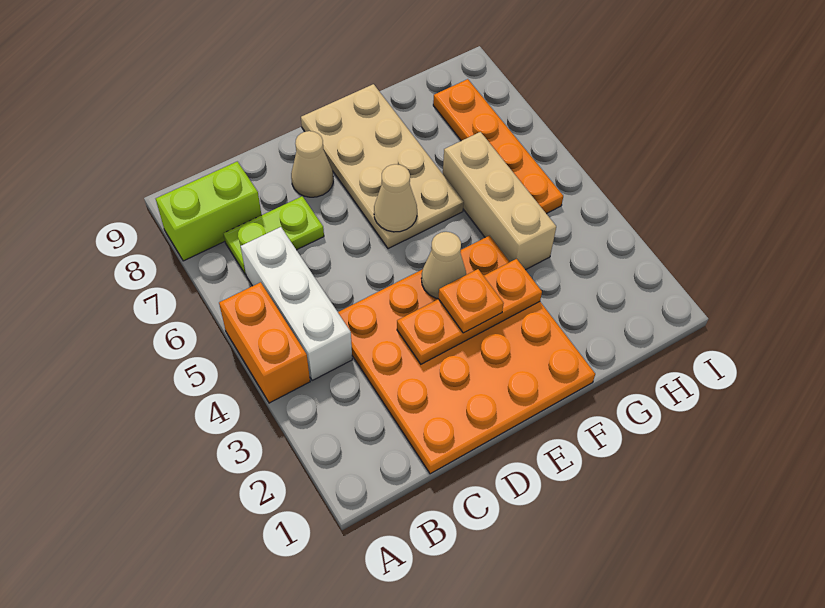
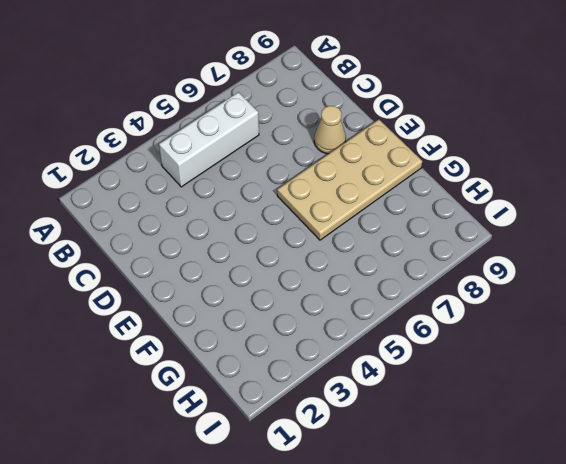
none -> orange 1x2 brick [219,282,310,403]
none -> lime 1x2 brick [156,161,261,261]
none -> lime 1x2 plate [223,196,324,274]

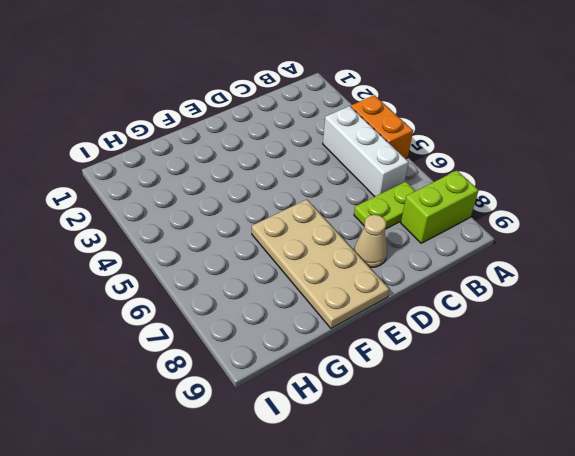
none -> orange 4x4 plate [338,236,595,474]
none -> tan 1x3 brick [443,132,556,270]
none -> orange 1x4 plate [433,79,563,214]

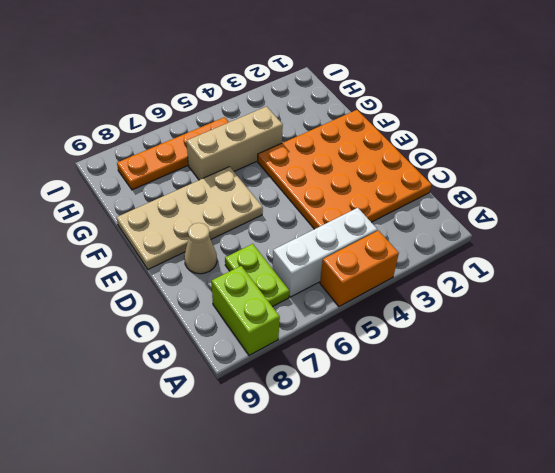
none -> orange 1x3 plate [397,259,542,364]
none -> tan 1x1 cone [421,232,466,299]
none -> tan 1x1 cone [374,164,417,232]

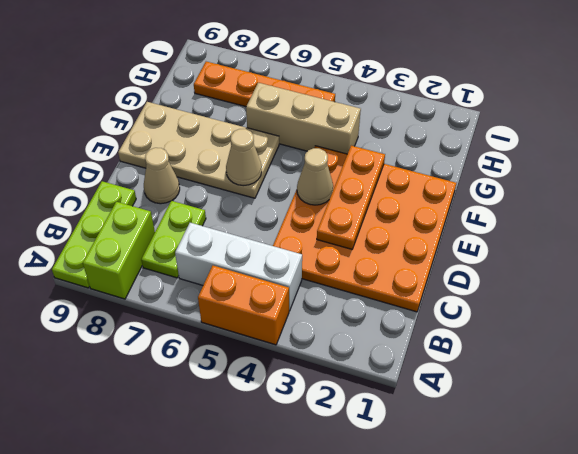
lime 1x3 plate [52,181,136,288] -> none
none -> orange 1x1 plate [438,269,504,333]

